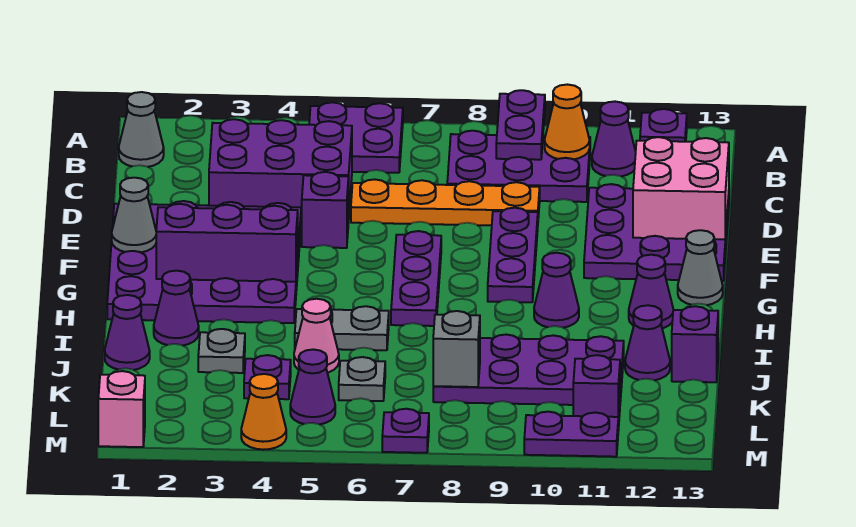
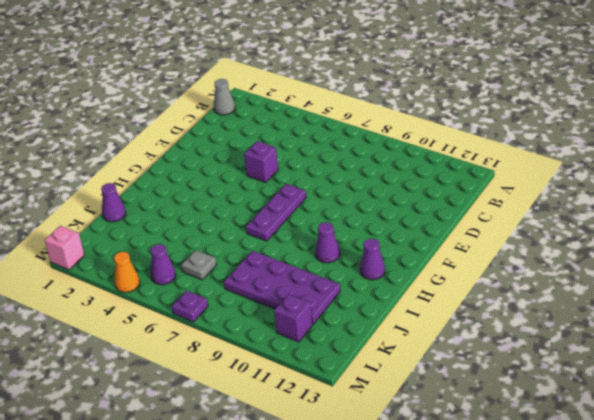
none -> purple 2x2 plate [309,102,403,173]
none -> purple 1x1 plate [640,109,687,142]
none -> purple 2x3 plate [447,131,590,202]
none -> purple 1x1 cone [592,101,636,176]

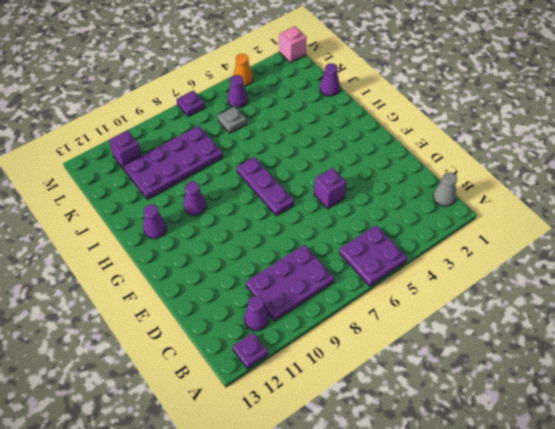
none -> purple 2x3 brick [209,119,352,221]
none -> orange 1x4 plate [351,179,540,225]
none -> purple 3x3 plate [584,184,729,281]
none -> purple 4x4 plate [107,201,301,323]

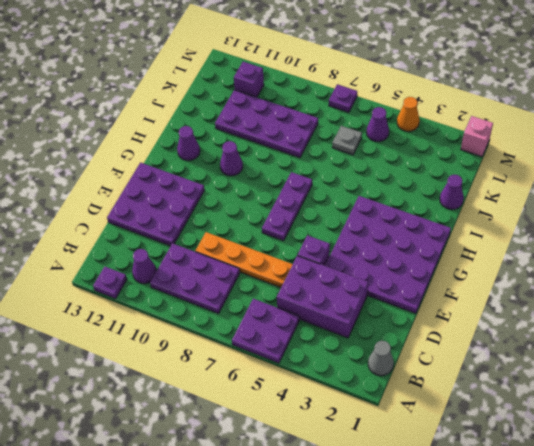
none -> purple 1x3 plate [488,208,538,302]
none -> grey 1x1 cone [678,230,723,305]
none -> purple 1x1 cone [154,271,199,345]
none -> grey 1x2 plate [295,306,389,350]

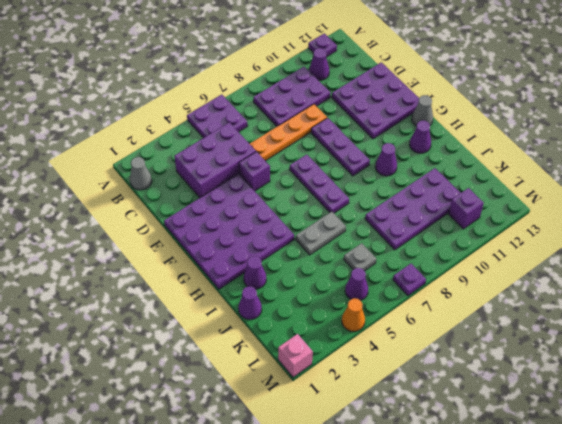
none -> grey 1x1 plate [198,329,245,373]
none -> pink 1x1 cone [294,299,339,373]
none -> purple 1x1 cone [625,305,670,380]
none -> purple 1x1 brick [672,306,718,382]

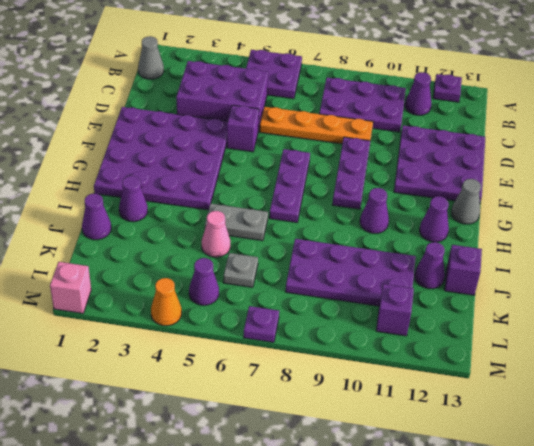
none -> grey 1x1 plate [198,329,245,373]
none -> purple 1x1 plate [244,355,291,399]
none -> purple 1x2 plate [524,412,618,457]
none -> purple 1x2 plate [496,90,545,160]

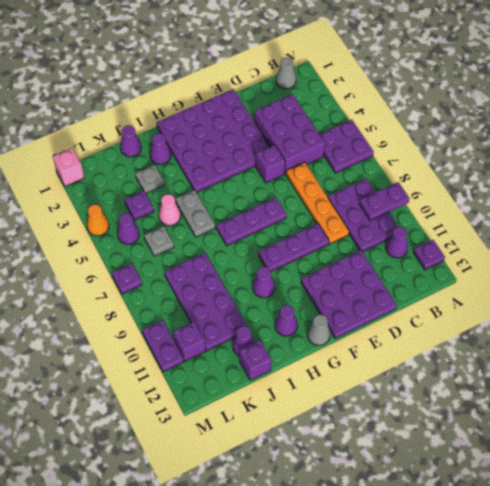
none -> orange 1x1 cone [545,85,590,159]
none -> pink 2x2 brick [633,137,729,240]
none -> grey 1x1 cone [112,178,156,252]
none -> purple 1x3 brick [156,204,298,282]

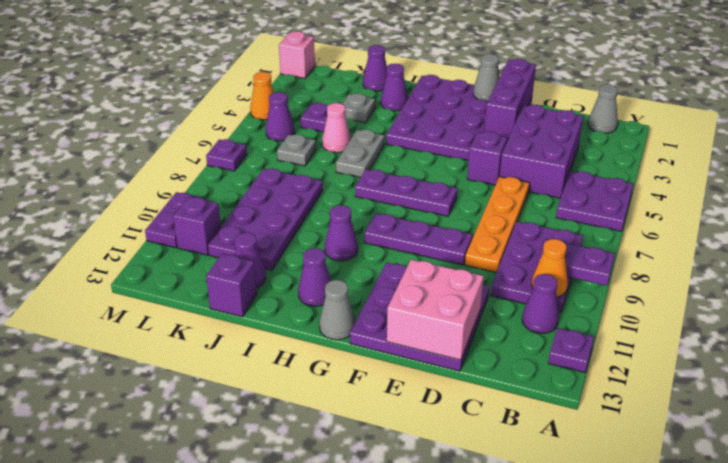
purple 1x3 brick [484,59,536,140] -> purple 1x3 brick moved to [156,204,298,282]
none -> grey 1x1 brick [433,311,480,387]

